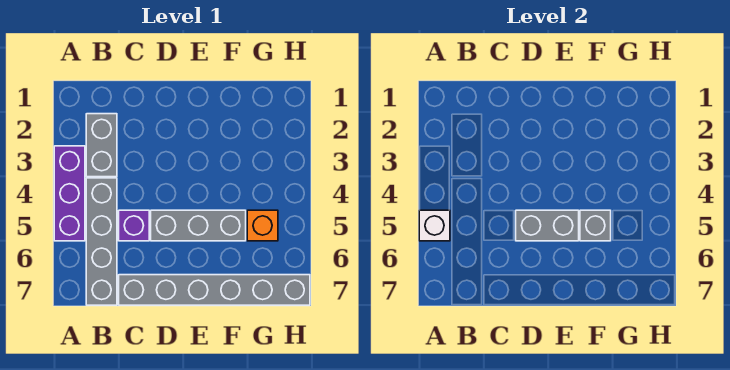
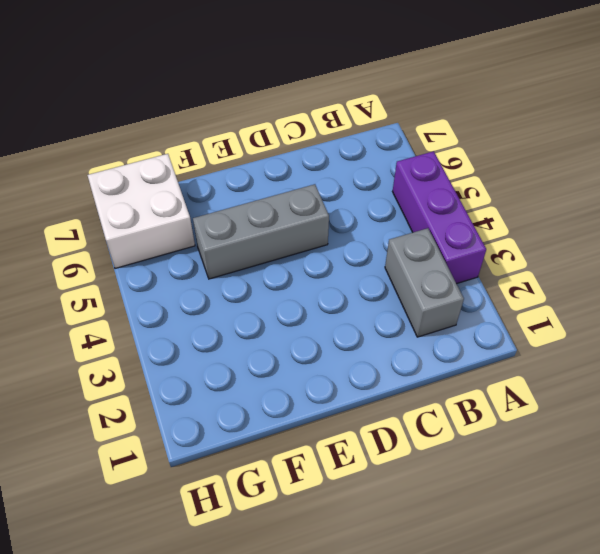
white 2x2 brick [87,154,195,268] -> grey 1x6 brick [119,275,310,305]
none -> grey 1x4 brick [86,178,117,305]
none -> purple 1x1 brick [119,210,149,241]

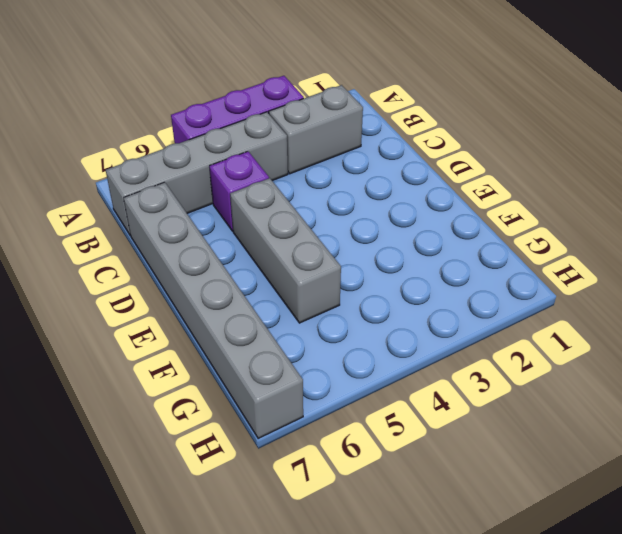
none -> orange 1x1 brick [247,210,278,241]
none -> white 1x1 brick [419,210,450,241]

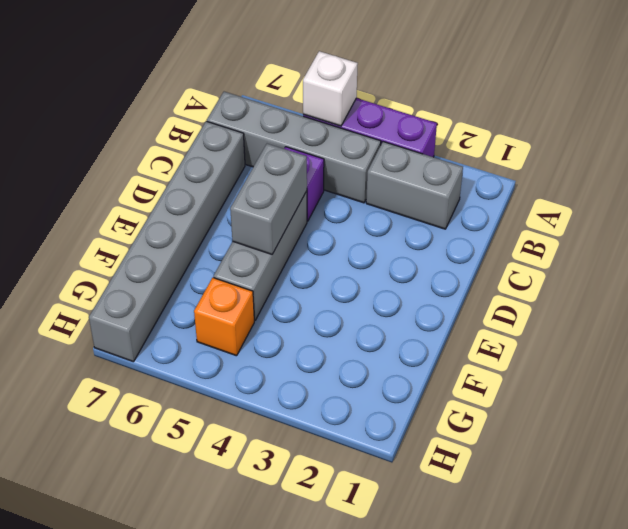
none -> grey 1x1 brick [580,210,611,241]

